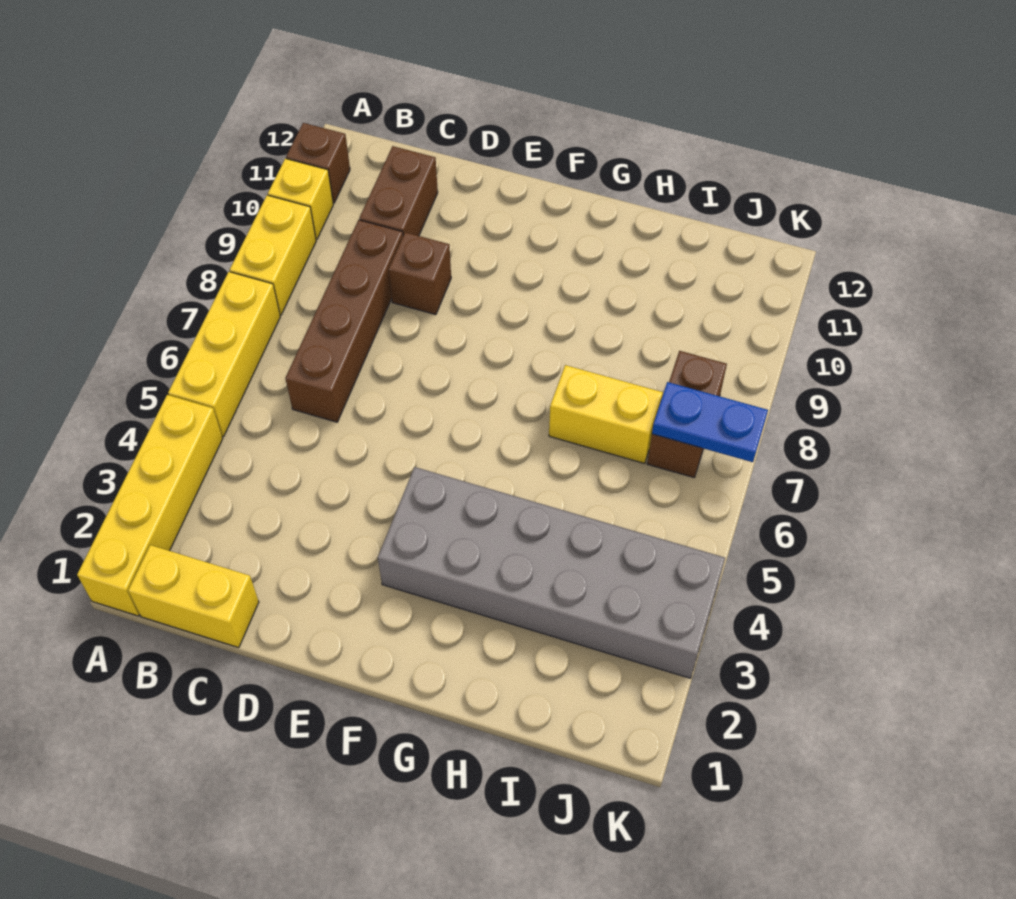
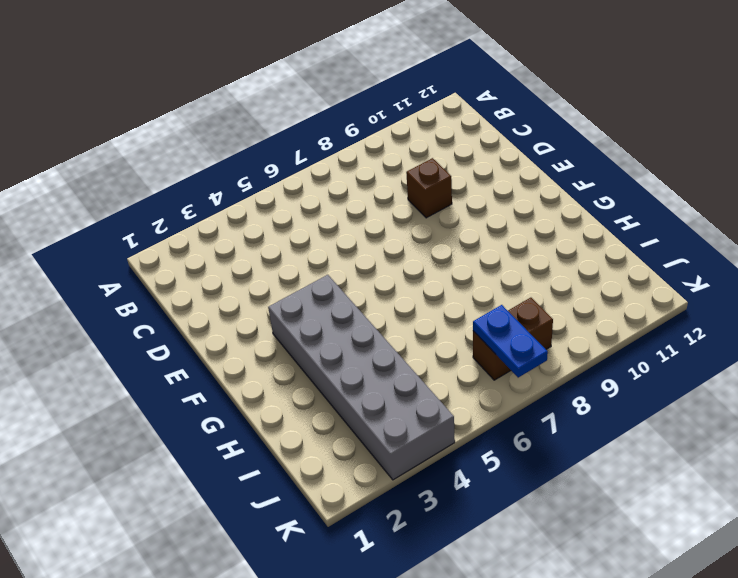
none -> yellow 1x4 brick [77,395,223,616]
none -> yellow 1x3 brick [168,272,280,437]
none -> yellow 1x2 brick [230,195,316,315]

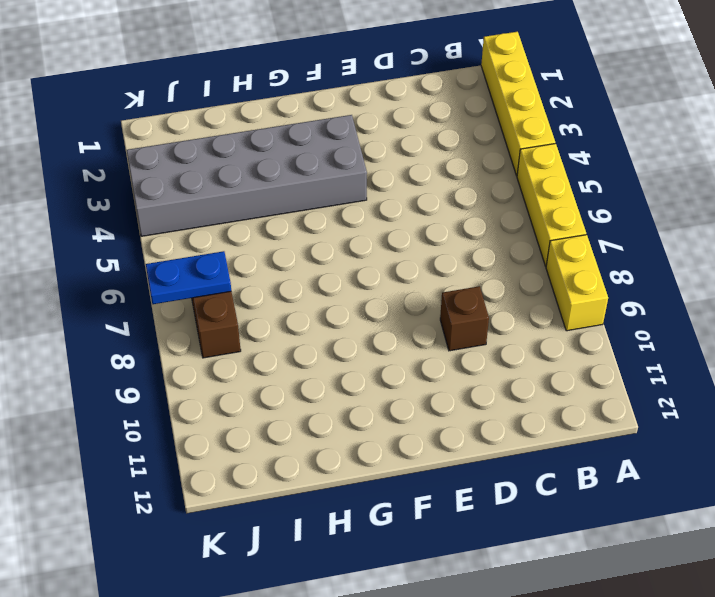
none -> yellow 1x1 brick [268,158,333,240]
none -> brown 1x1 brick [286,123,350,203]
none -> yellow 1x2 brick [128,545,259,648]

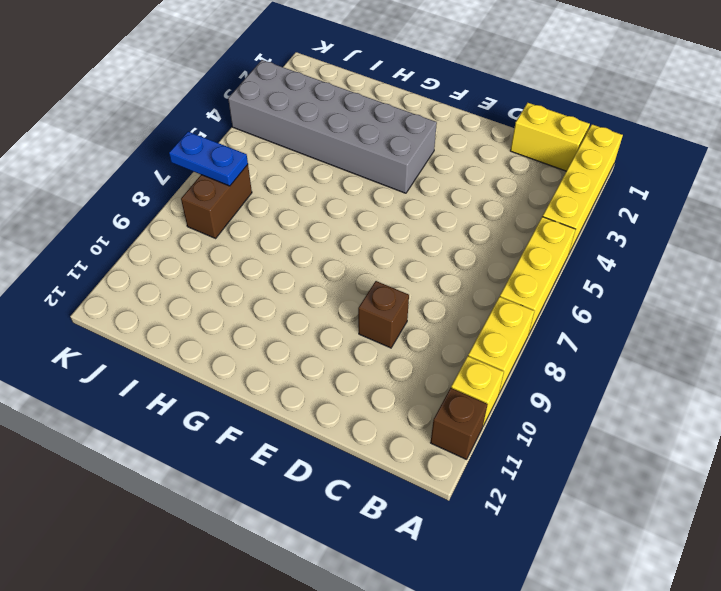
none -> brown 1x4 brick [285,220,403,422]
none -> brown 1x2 brick [359,146,438,236]
none -> yellow 1x2 brick [549,365,663,463]

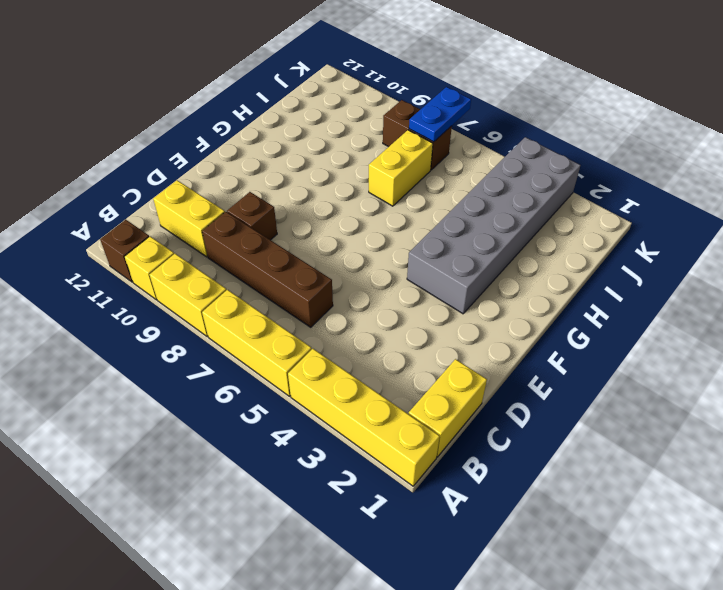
yellow 1x2 brick [153,180,225,257] -> brown 1x2 brick [359,146,438,236]

